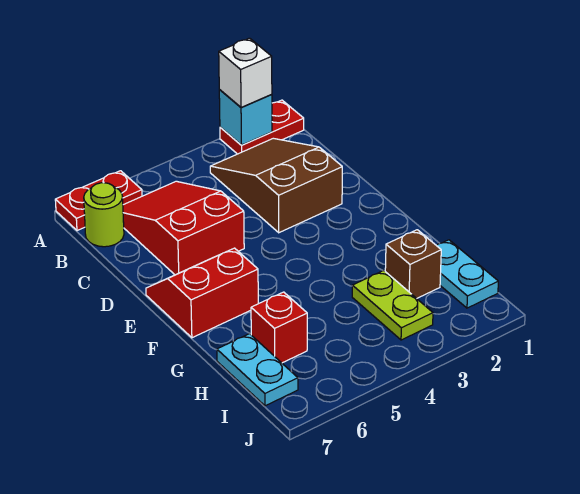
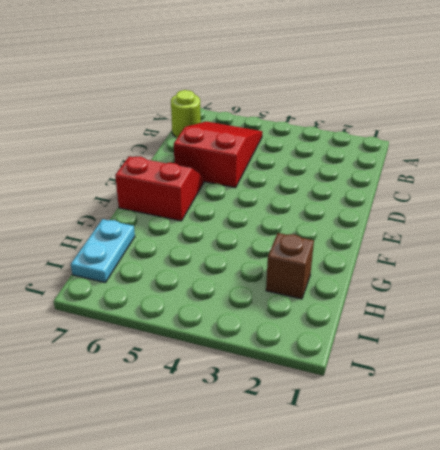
none -> red 1x2 plate [220,100,304,154]
none -> red 1x2 plate [55,171,142,231]
none -> brown 2x3 slope [210,138,342,233]

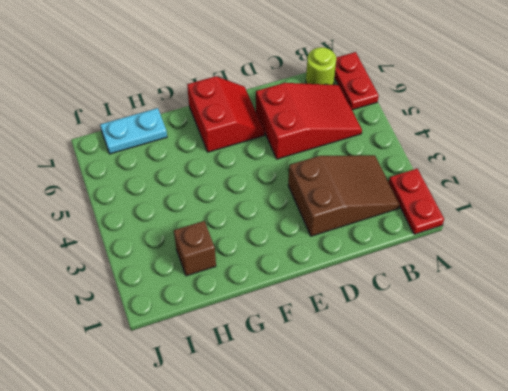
none -> cyan 1x2 plate [436,240,498,308]
none -> lime 1x2 plate [352,271,433,340]
none -> red 1x1 brick [251,292,307,363]

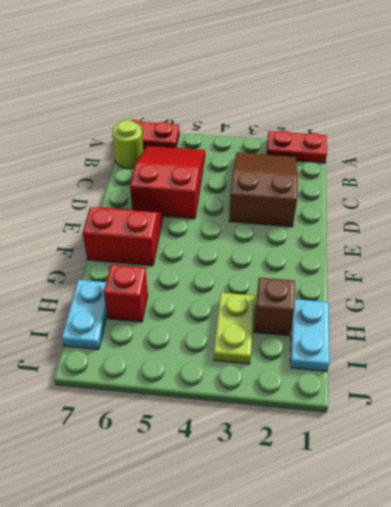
none -> cyan 1x1 brick [219,90,272,145]
none -> white 1x1 brick [219,38,272,108]

